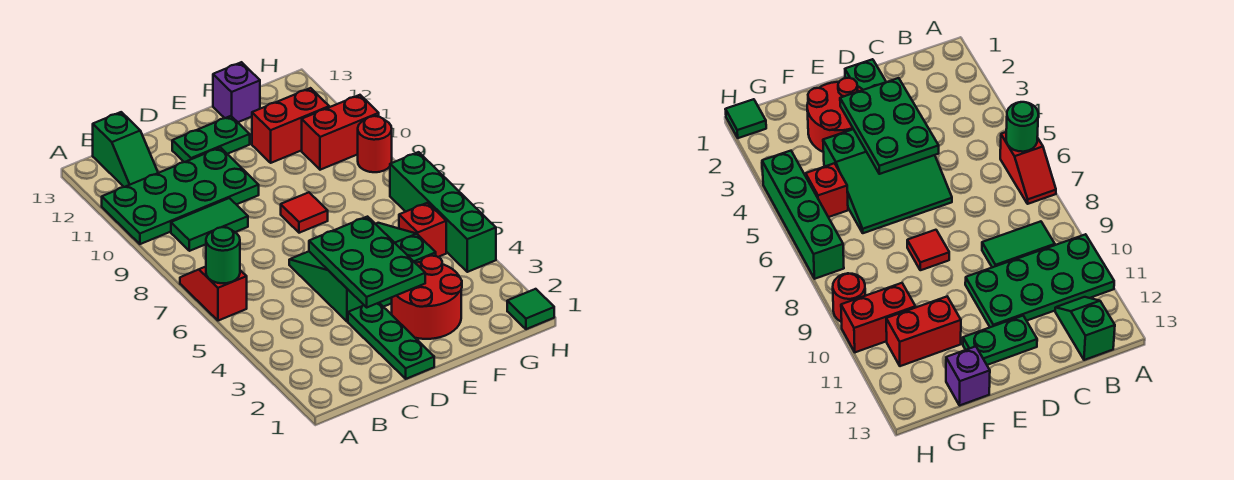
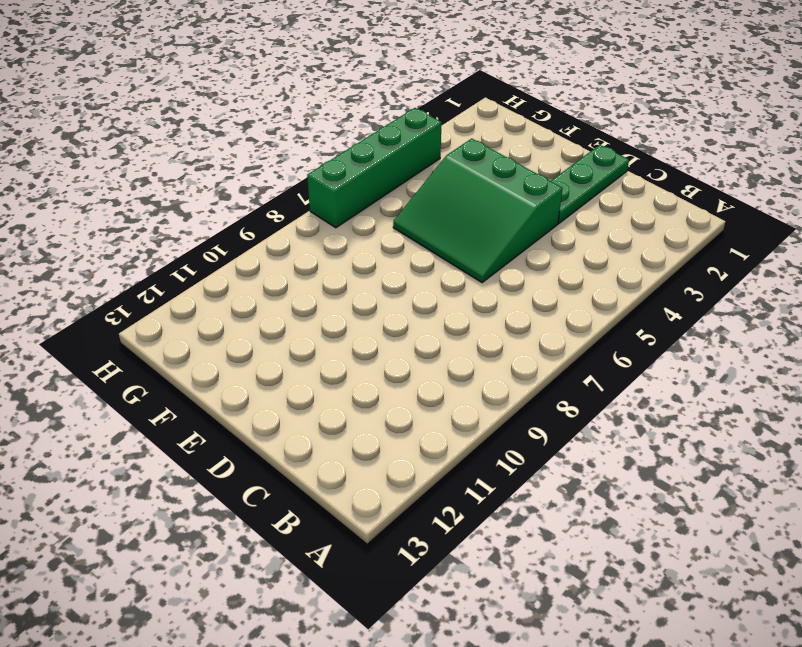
none -> red 1x2 slope [180,267,247,321]
none -> green 2x4 plate [102,147,259,244]
none -> green 1x2 tile [171,198,248,251]

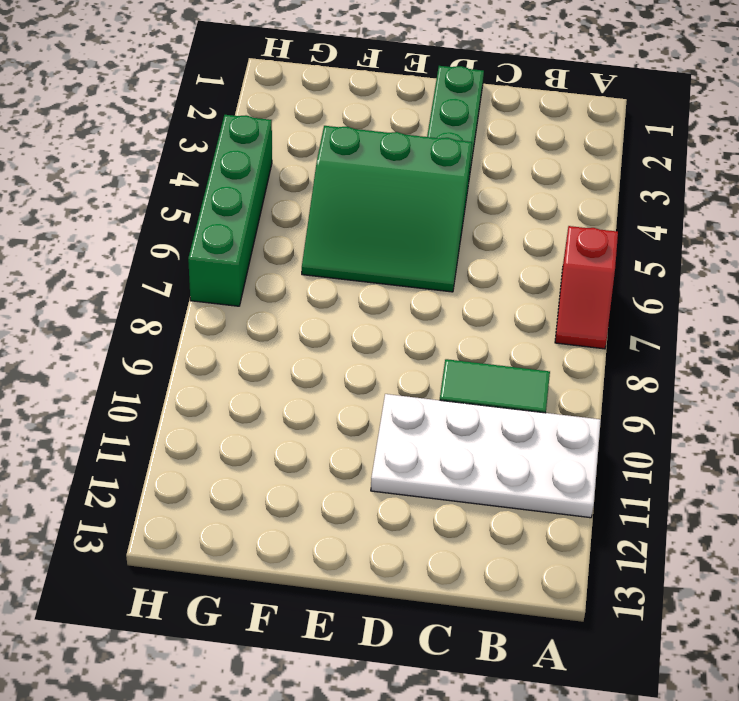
white 2x4 plate [371,394,601,518] -> green 2x4 plate [102,147,259,244]
none -> green 1x2 slope [93,112,158,187]
none -> green 1x2 plate [172,116,250,162]
none -> red 2x2 round brick [392,256,462,339]

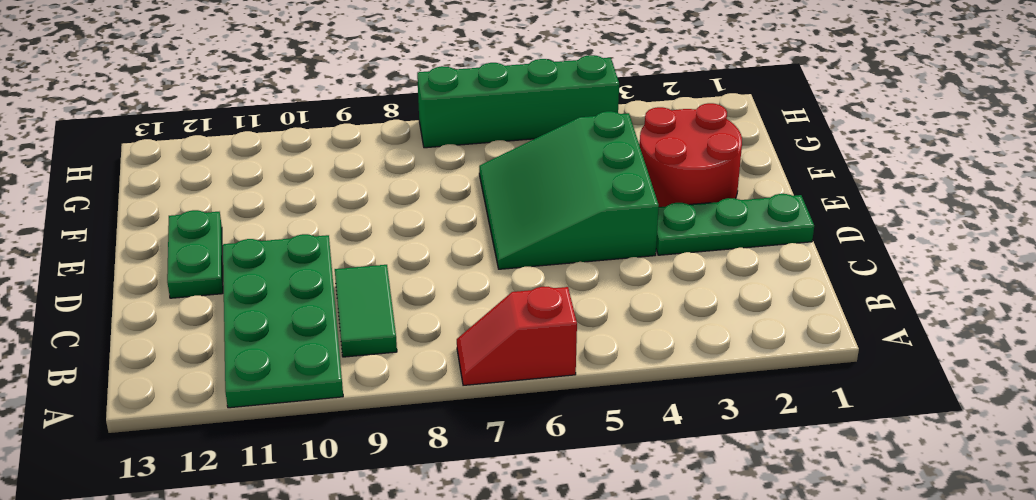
none -> green 1x2 slope [93,112,158,187]
none -> red 1x1 tile [281,192,328,233]
none -> red 1x2 brick [252,88,329,163]

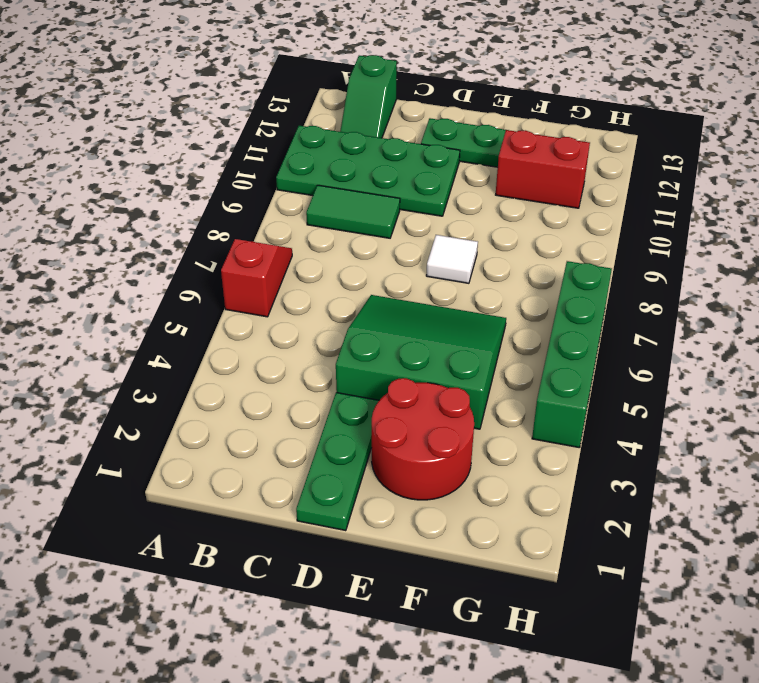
white 1x1 tile [426,235,478,283] -> red 1x1 tile [281,192,328,233]
none -> purple 1x1 brick [213,62,260,122]
none -> red 1x1 brick [399,203,446,257]
none -> red 1x2 brick [302,95,379,170]

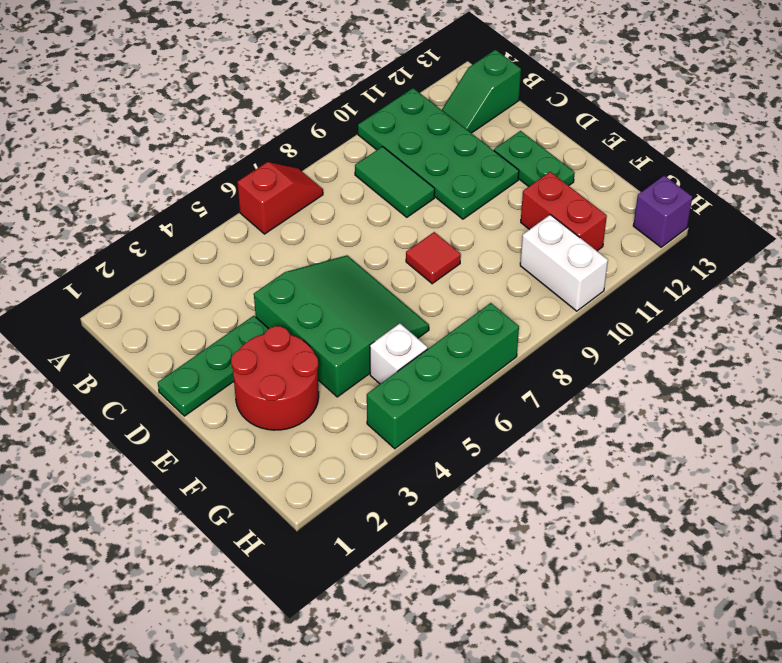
white 1x1 brick [370,323,428,384] -> red 1x1 brick [399,203,446,257]
white 1x2 brick [520,215,608,311] -> red 1x2 brick [302,95,379,170]
purple 1x1 brick [633,176,692,247] -> purple 1x1 brick moved to [213,62,260,122]
none -> green 1x1 tile [507,289,554,329]
none -> red 1x1 round brick [358,116,392,172]
none -> green 1x1 round brick [206,227,240,283]

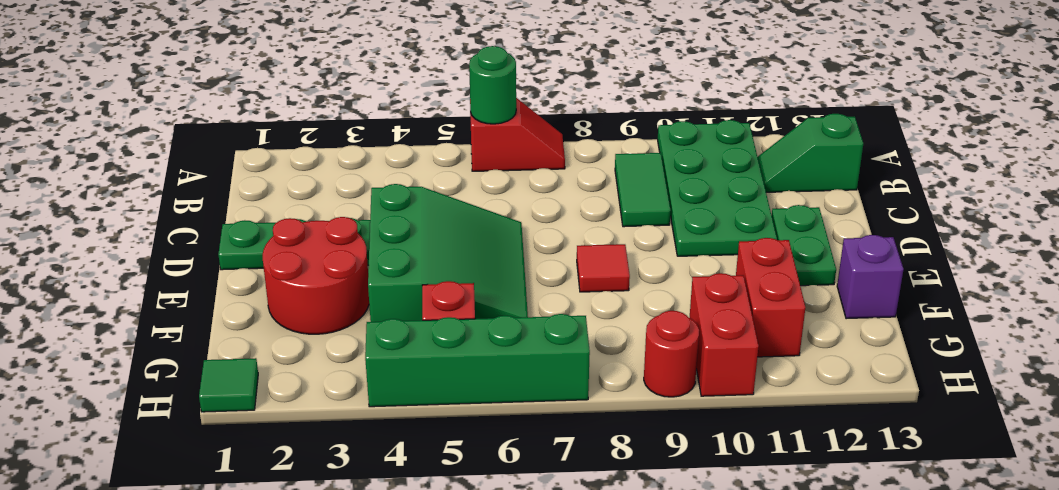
none -> green 2x3 plate [309,217,425,307]

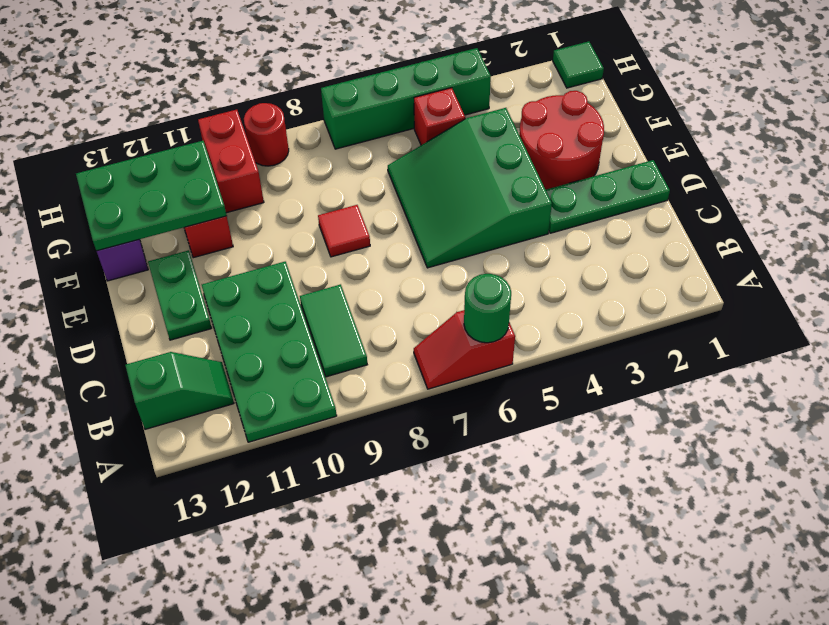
green 2x3 plate [76,141,227,251] -> green 2x3 plate moved to [309,217,425,307]

